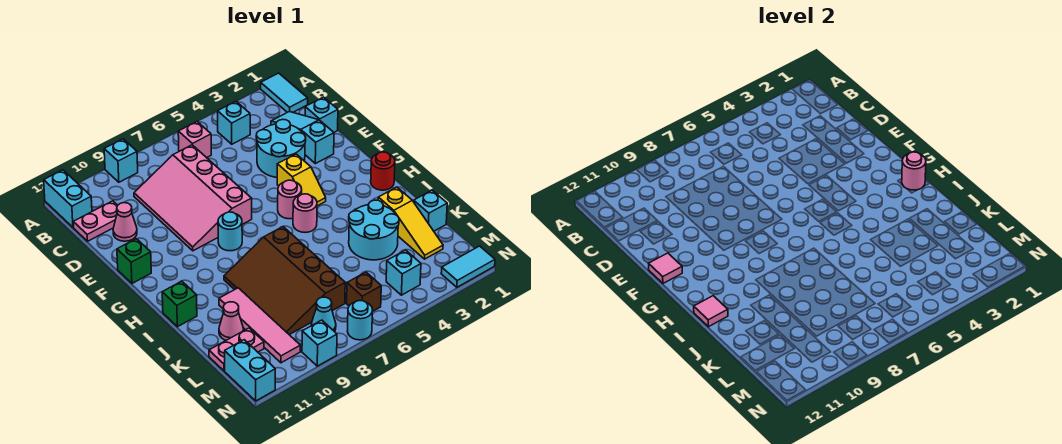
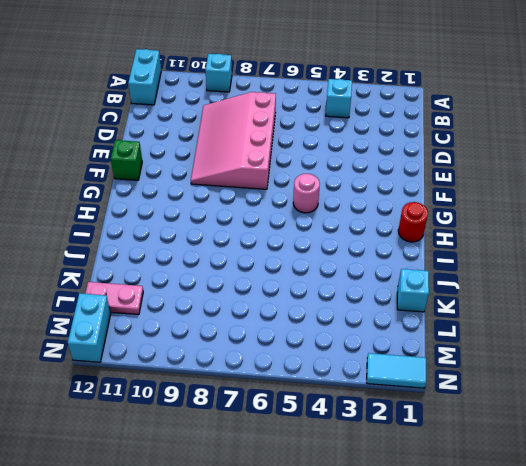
none -> cyan 1x2 tile [261,73,308,112]
none -> pink 1x1 brick [178,122,211,158]
none -> cyan 1x3 slope [271,112,334,164]
none -> pink 1x2 plate [73,201,118,241]

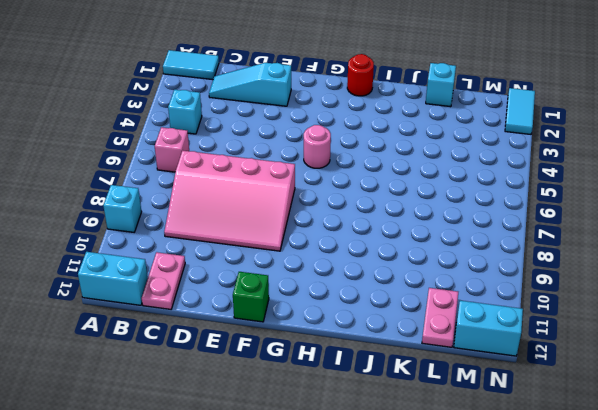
none -> cyan 1x1 brick [305,97,338,132]
none -> cyan 2x2 round brick [256,119,306,177]
none -> pink 1x1 cone [113,203,137,241]
none -> yellow 1x2 slope [277,154,326,206]

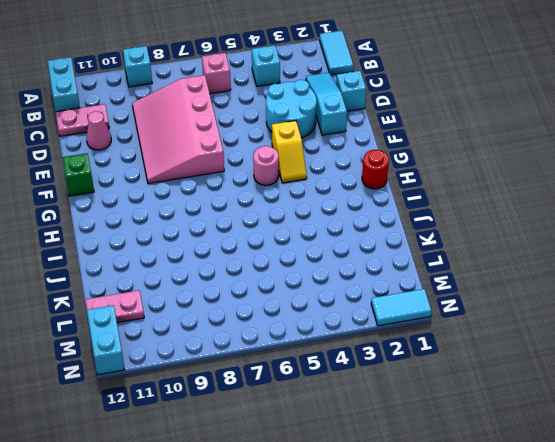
none -> cyan 1x1 round brick [218,212,242,251]
none -> pink 1x1 round brick [293,194,317,233]
none -> brown 3x4 slope [224,227,345,335]
none -> green 1x1 brick [162,281,197,327]

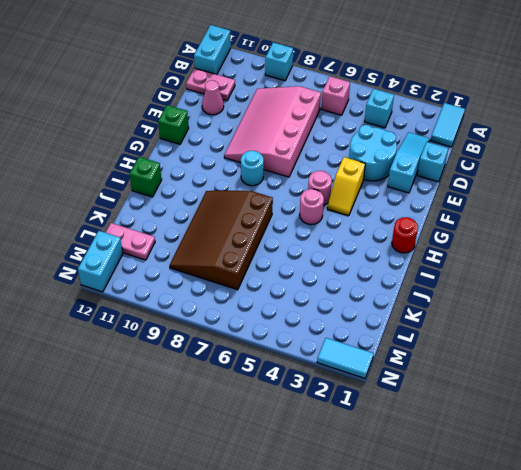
none -> yellow 1x3 slope [378,187,443,259]
none -> cyan 2x2 round brick [349,200,399,260]
none -> pink 1x4 tile [219,288,300,363]
none -> cyan 1x1 brick [414,190,447,231]

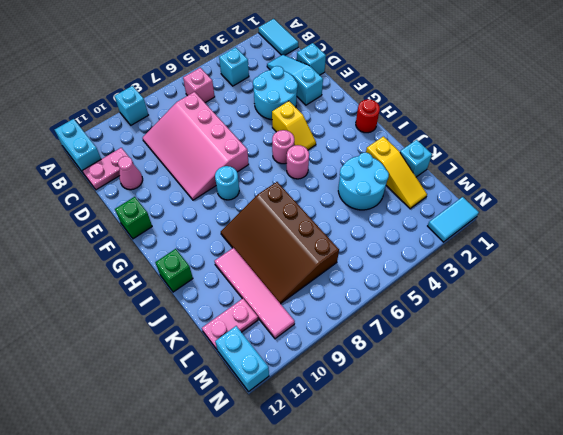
none -> pink 1x1 cone [219,302,243,340]
none -> cyan 1x1 brick [386,250,421,295]
none -> brown 1x1 brick [347,272,381,312]
none -> cyan 1x1 cone [311,297,336,332]

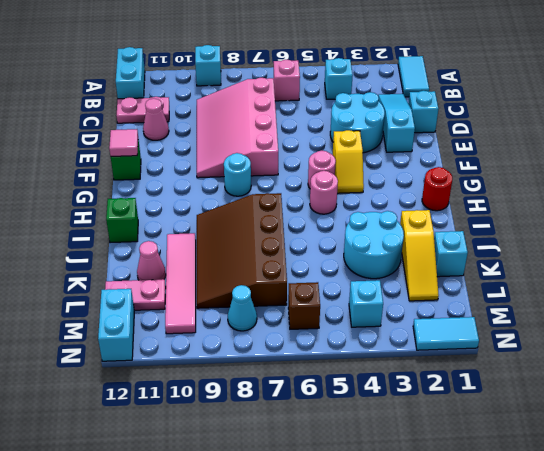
none -> cyan 1x1 round brick [348,301,373,340]
none -> cyan 1x1 brick [302,320,337,366]
none -> pink 1x1 round brick [902,152,926,190]
none -> pink 1x1 tile [694,296,728,327]

